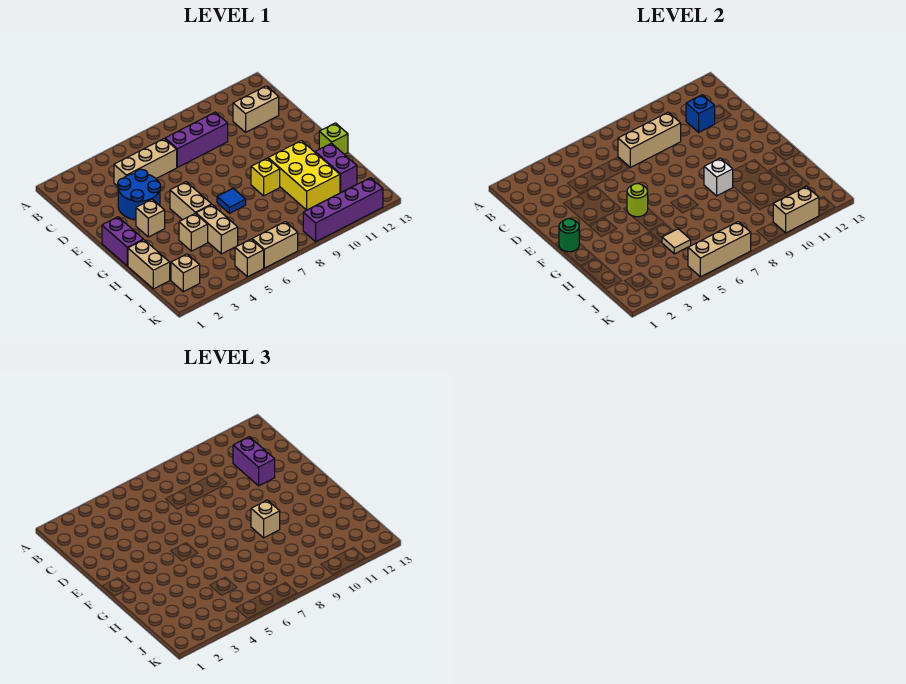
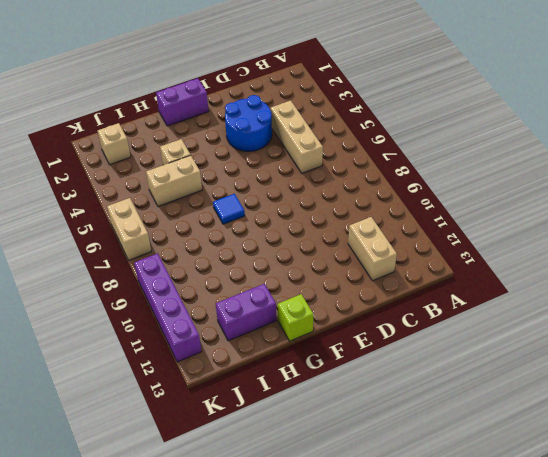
none -> purple 1x3 brick [165,112,228,167]
none -> tan 1x1 brick [136,199,165,237]
none -> tan 1x2 brick [170,182,212,220]

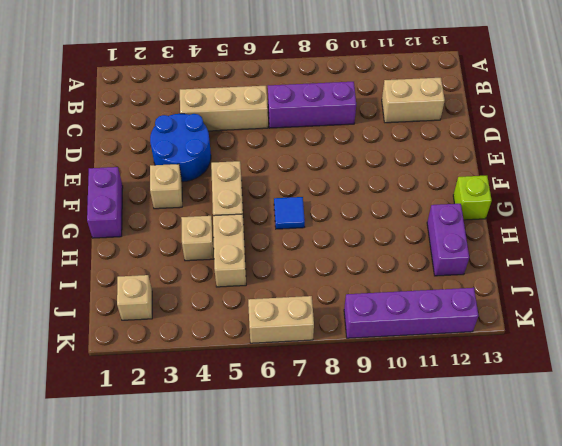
none -> yellow 1x1 brick [251,158,280,196]
none -> yellow 2x3 brick [268,141,340,210]
none -> tan 1x2 brick [128,240,170,289]

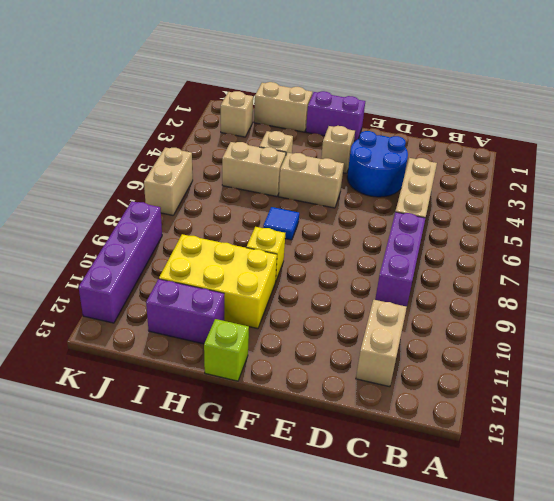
none -> tan 1x1 brick [235,239,264,277]
none -> tan 1x3 brick [618,112,681,167]
none -> blue 1x1 brick [686,95,715,132]

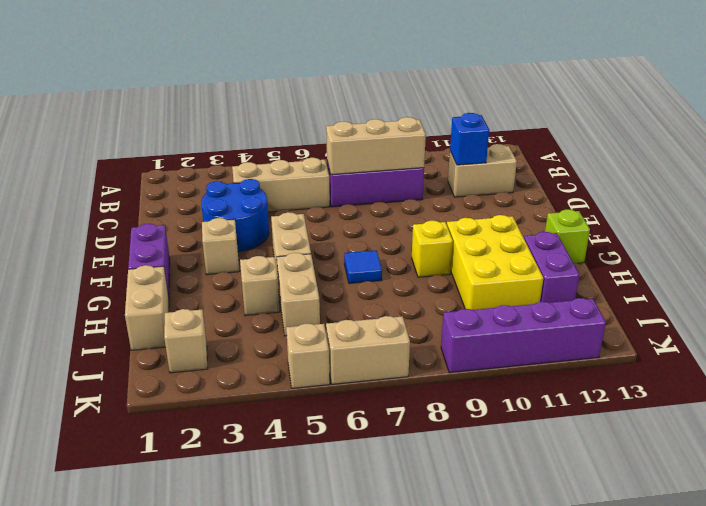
none -> green 1x1 round brick [559,219,579,252]
none -> lime 1x1 round brick [627,184,648,217]
none -> white 1x1 brick [704,158,733,196]

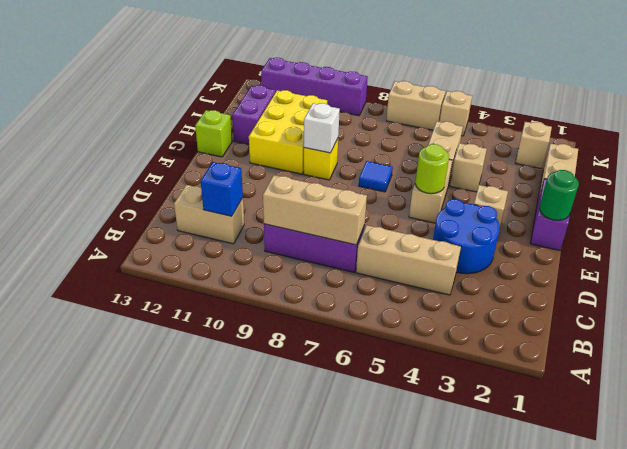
none -> tan 1x1 tile [662,229,691,254]
none -> tan 1x3 brick [688,222,751,277]
none -> tan 1x2 brick [773,187,819,233]

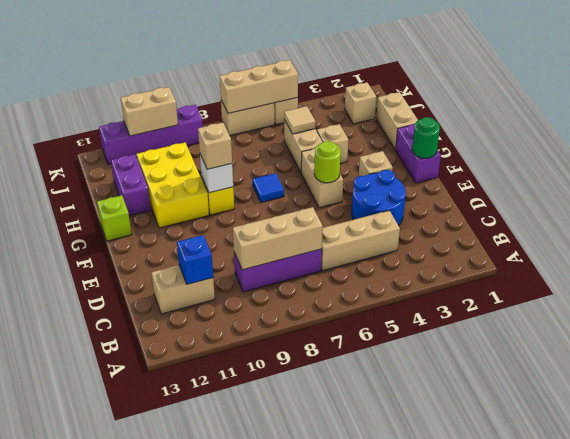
none -> purple 1x2 brick [233,437,275,486]

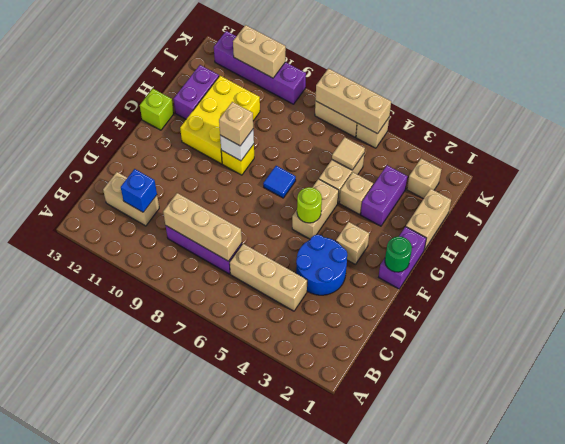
purple 1x2 brick [361,165,407,226] -> purple 1x2 brick moved to [233,437,275,486]

